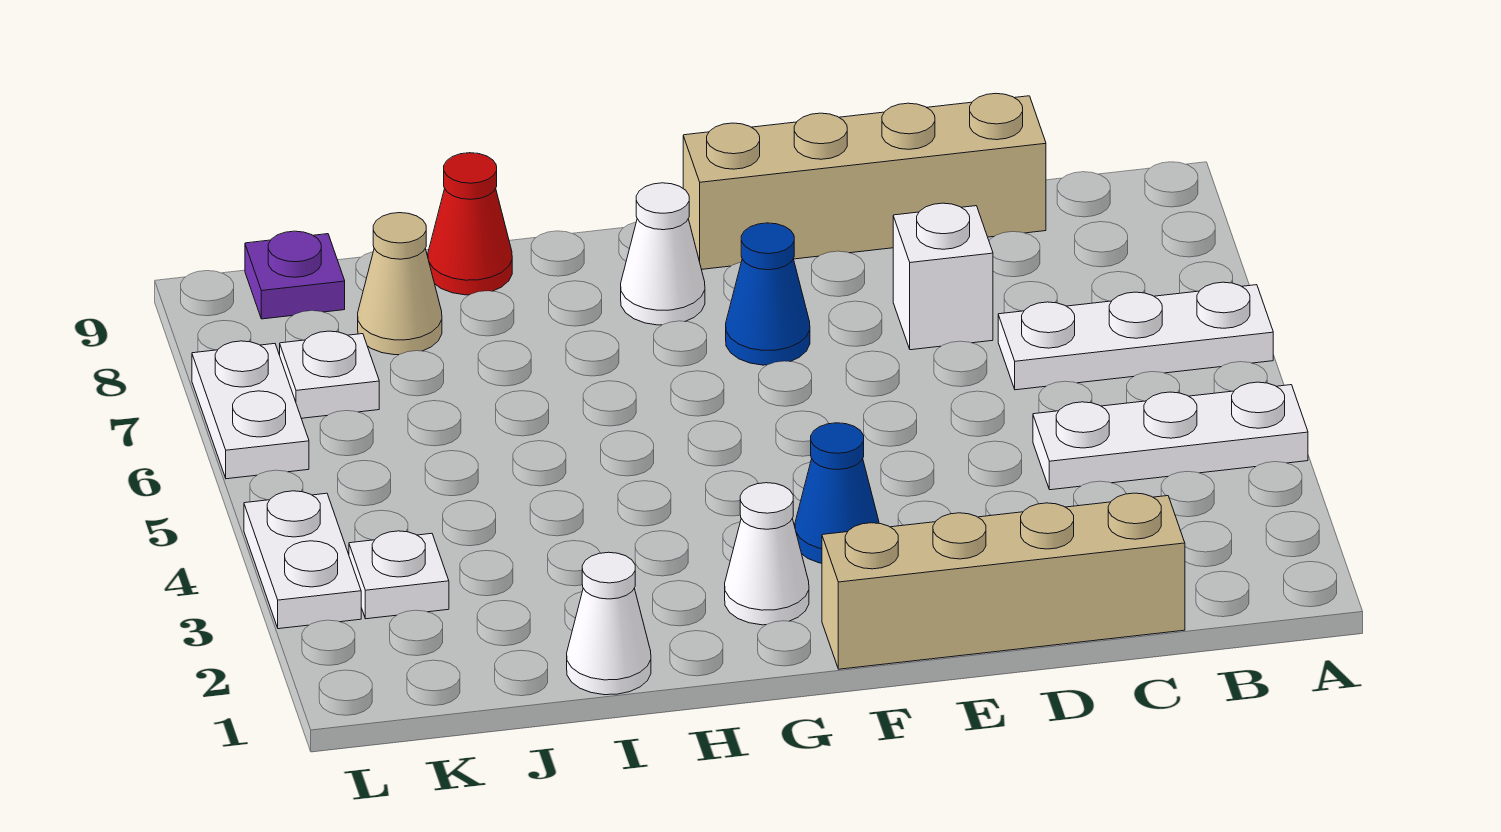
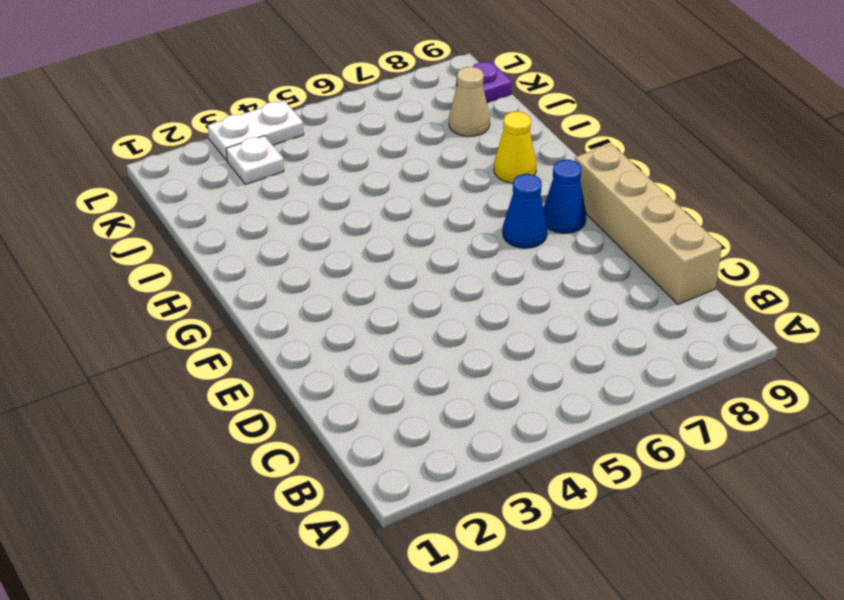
blue 1x1 cone [543,160,586,233] -> blue 1x1 cone moved to [795,423,879,563]
yellow 1x1 cone [494,112,537,183] -> none
none -> white 1x3 plate [1033,382,1308,490]
none -> white 1x3 plate [998,282,1273,390]
none -> tan 1x4 brick [822,493,1185,669]

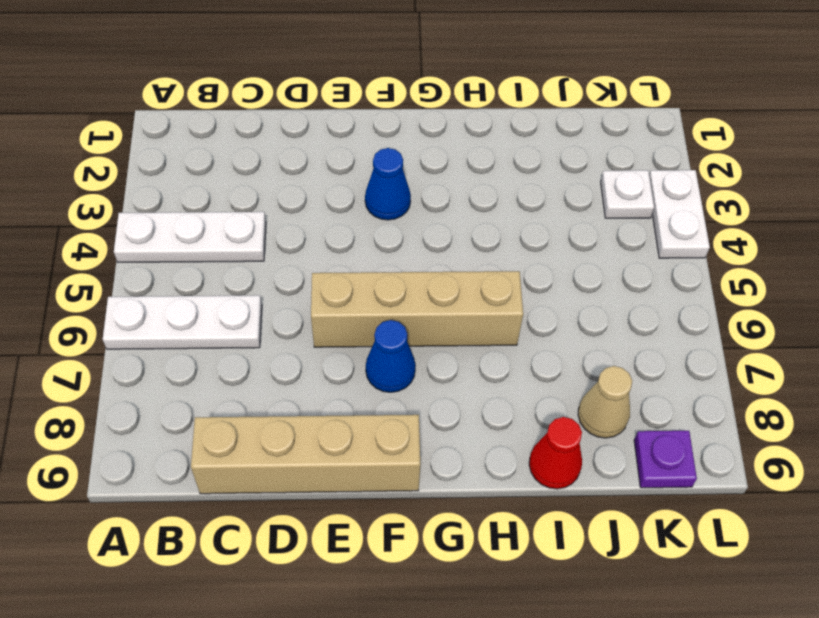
tan 1x4 brick [311,271,523,347] -> tan 1x4 brick moved to [822,493,1185,669]
none -> white 1x1 brick [893,203,993,350]
none -> white 1x1 cone [725,483,809,625]
none -> white 1x1 cone [621,183,705,325]

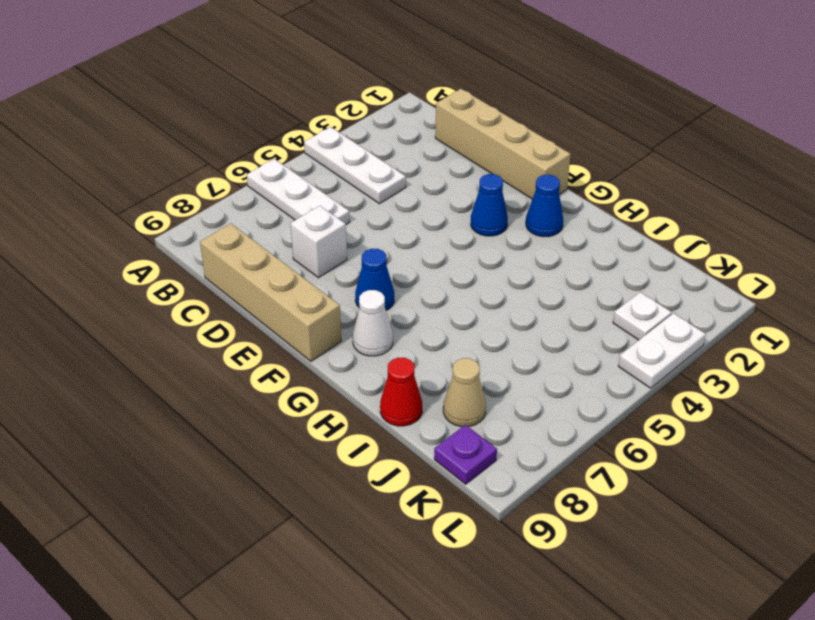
blue 1x1 cone [526,175,563,237] -> white 1x1 cone [725,483,809,625]
none -> white 1x1 cone [567,552,651,695]
none -> white 1x1 plate [280,331,379,418]
none -> white 1x2 plate [192,341,309,479]

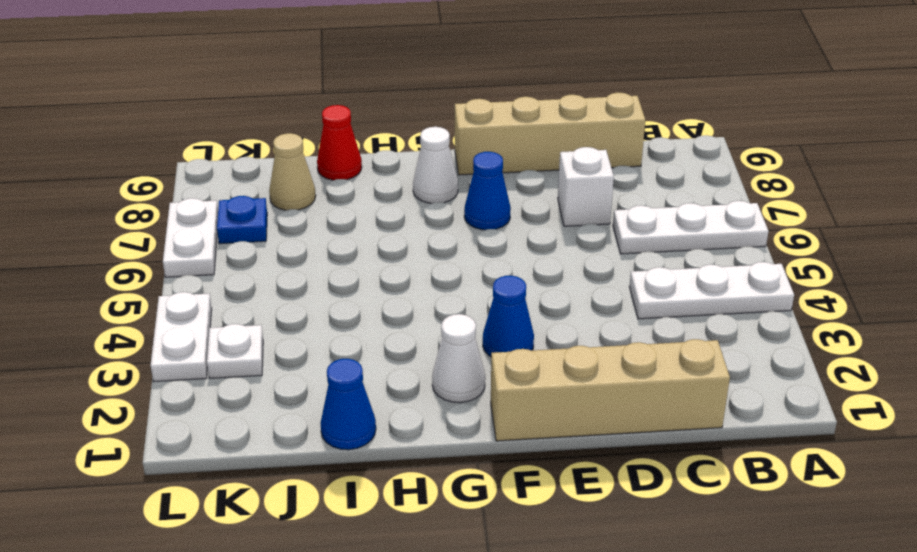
blue 1x1 cone [320,359,376,450] -> white 1x1 cone [567,552,651,695]
blue 1x1 plate [217,196,267,244] -> white 1x1 plate [280,331,379,418]
none -> purple 1x1 plate [245,231,345,319]

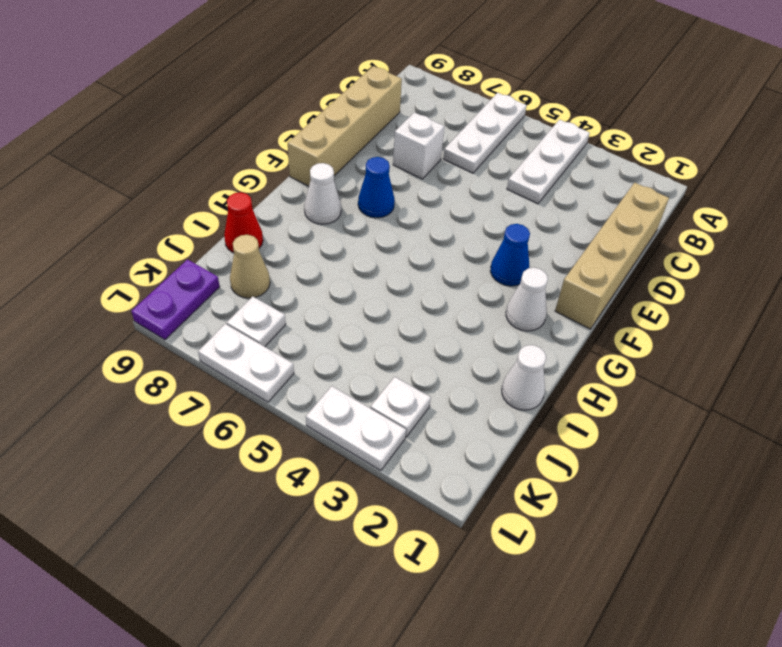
purple 1x2 plate [131,260,220,340] -> purple 1x1 plate [245,231,345,319]

